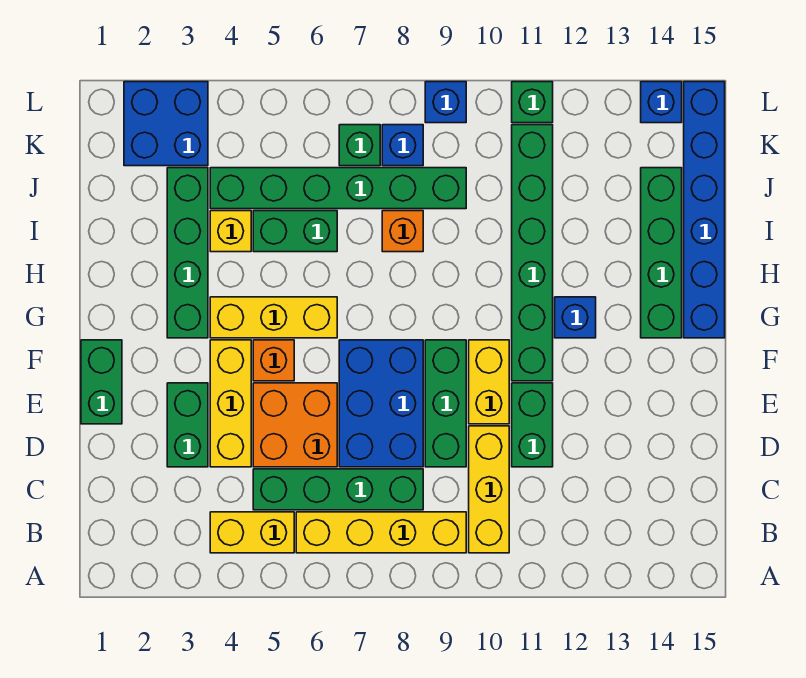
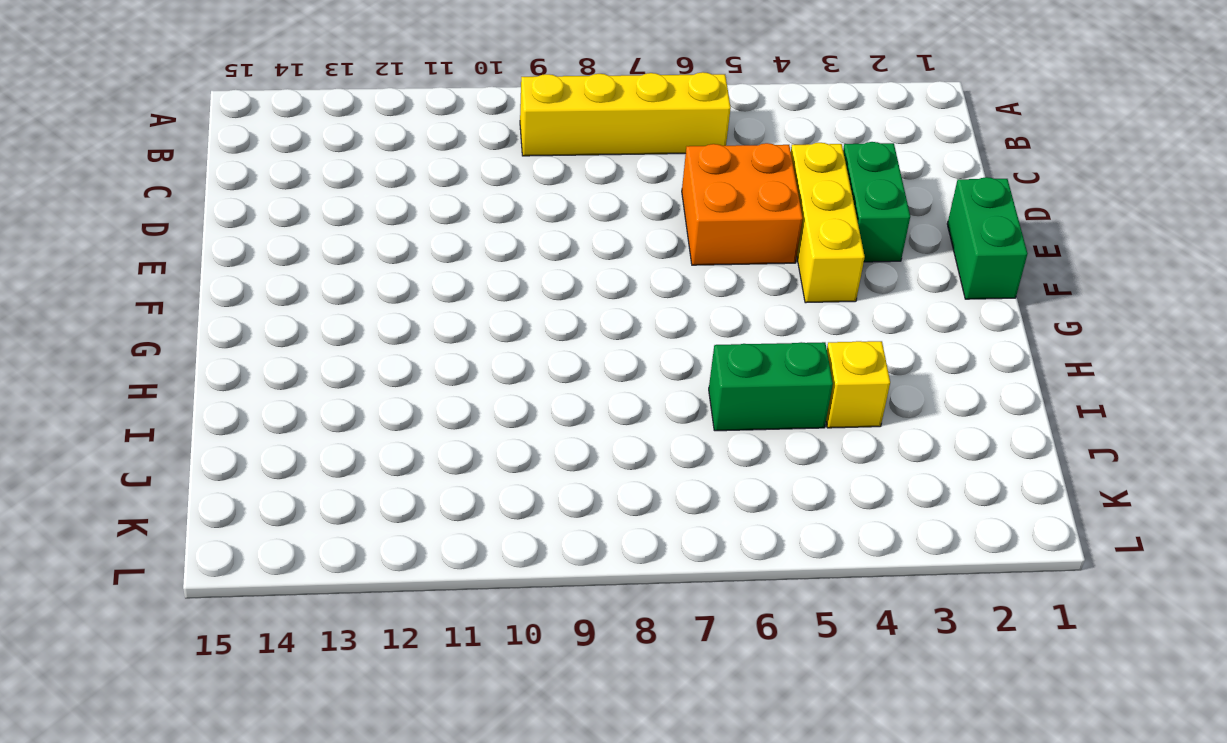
none -> yellow 1x2 brick [210,512,294,553]
none -> yellow 1x3 brick [469,426,509,553]
none -> green 1x4 brick [253,469,423,510]

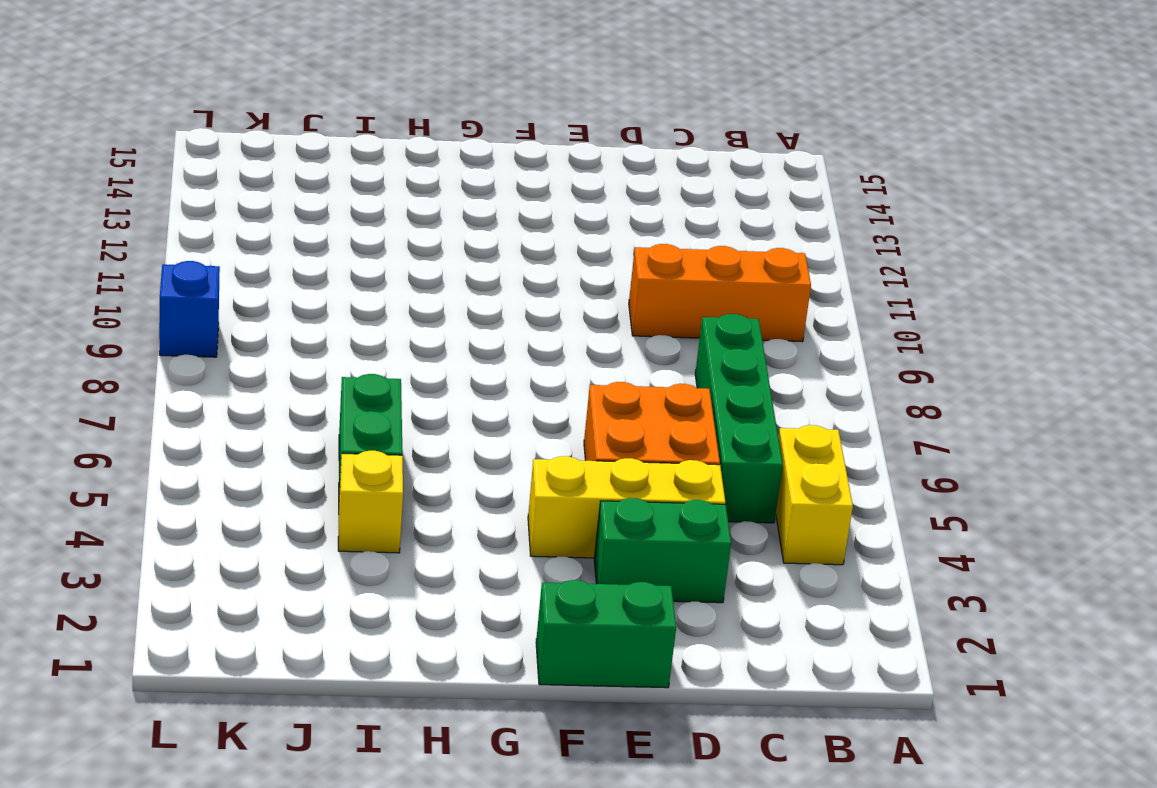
orange 1x3 brick [629,244,811,342] -> yellow 1x3 brick [469,426,509,553]
none -> yellow 1x4 brick [296,512,466,553]
none -> blue 2x3 brick [339,340,423,467]
none -> green 1x3 brick [425,340,466,467]

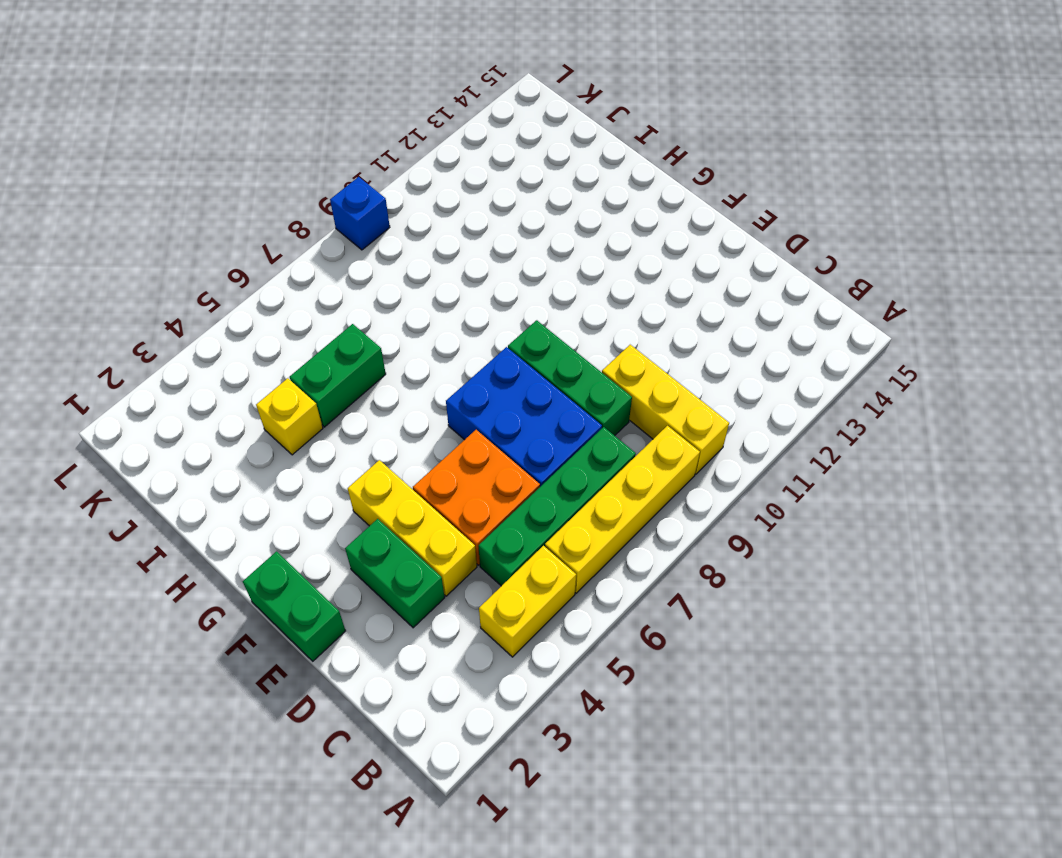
none -> green 1x2 brick [512,383,553,467]
none -> yellow 1x2 brick [469,340,509,424]
none -> orange 1x1 brick [253,340,294,381]

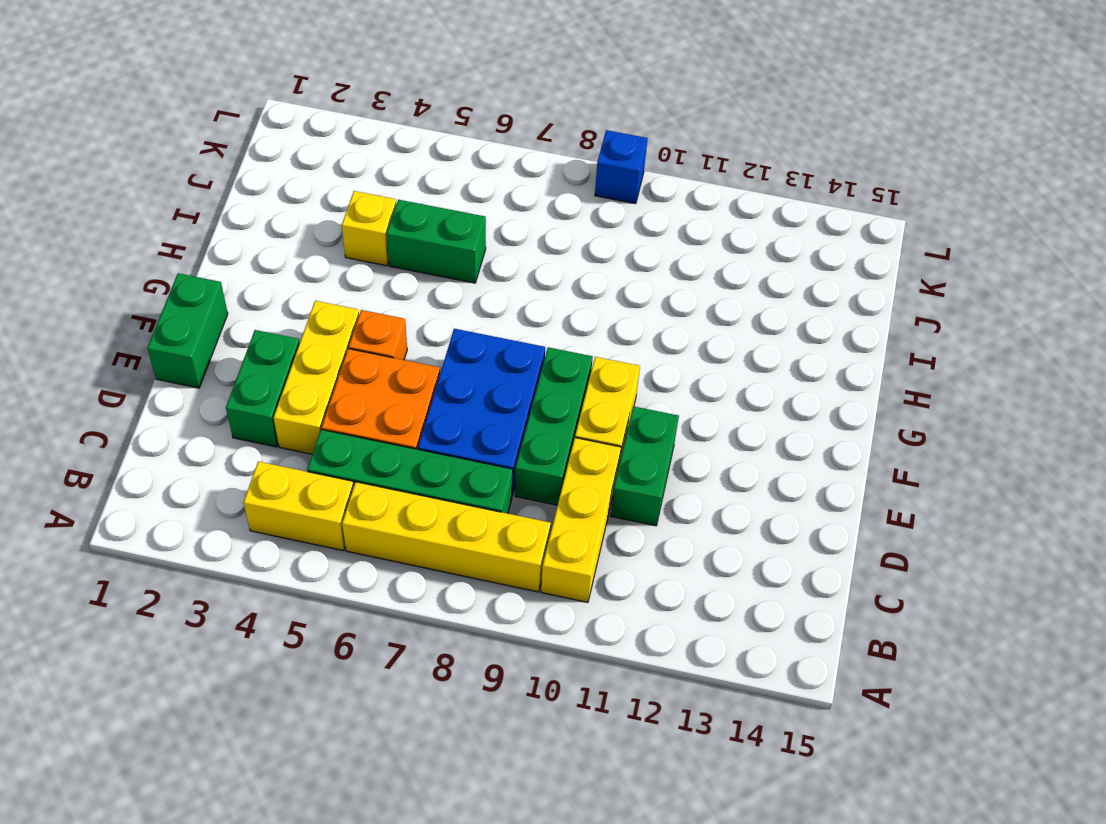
none -> green 1x6 brick [512,125,553,381]
none -> green 1x4 brick [167,168,208,338]
none -> yellow 1x3 brick [210,297,337,338]

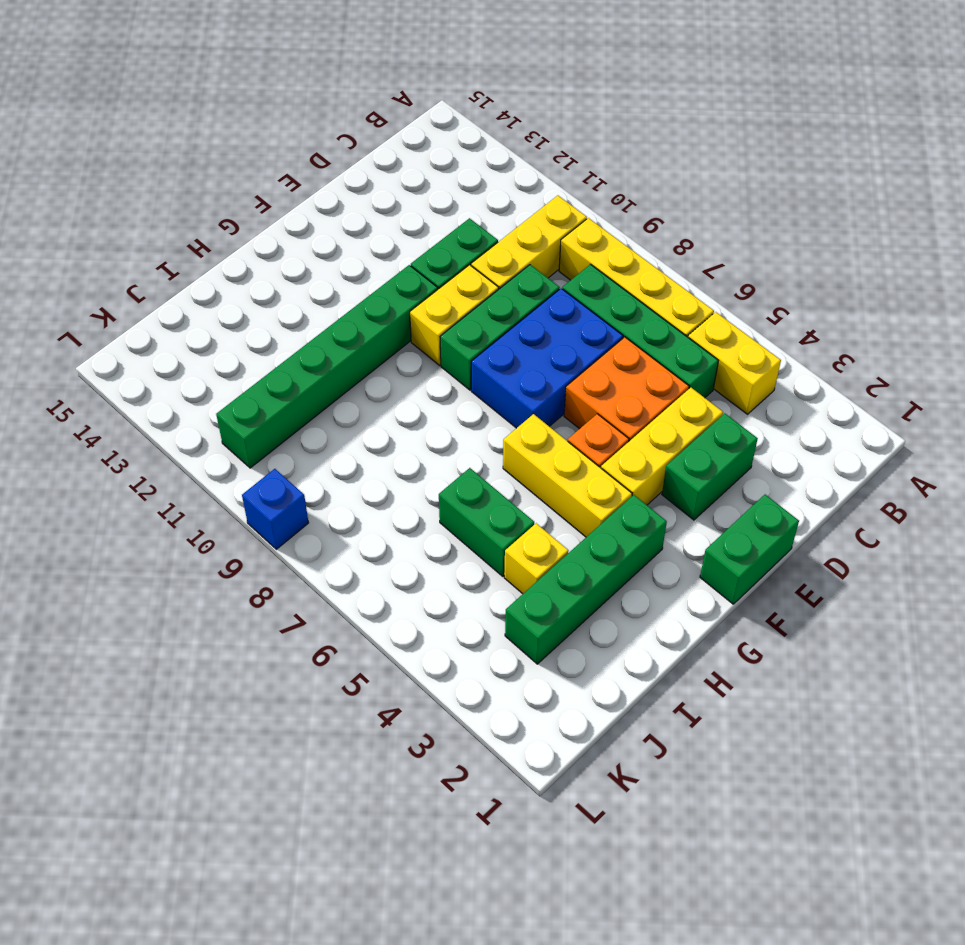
none -> blue 1x1 brick [555,297,596,338]
none -> green 1x4 brick [641,168,682,338]
none -> blue 1x6 brick [684,82,725,338]

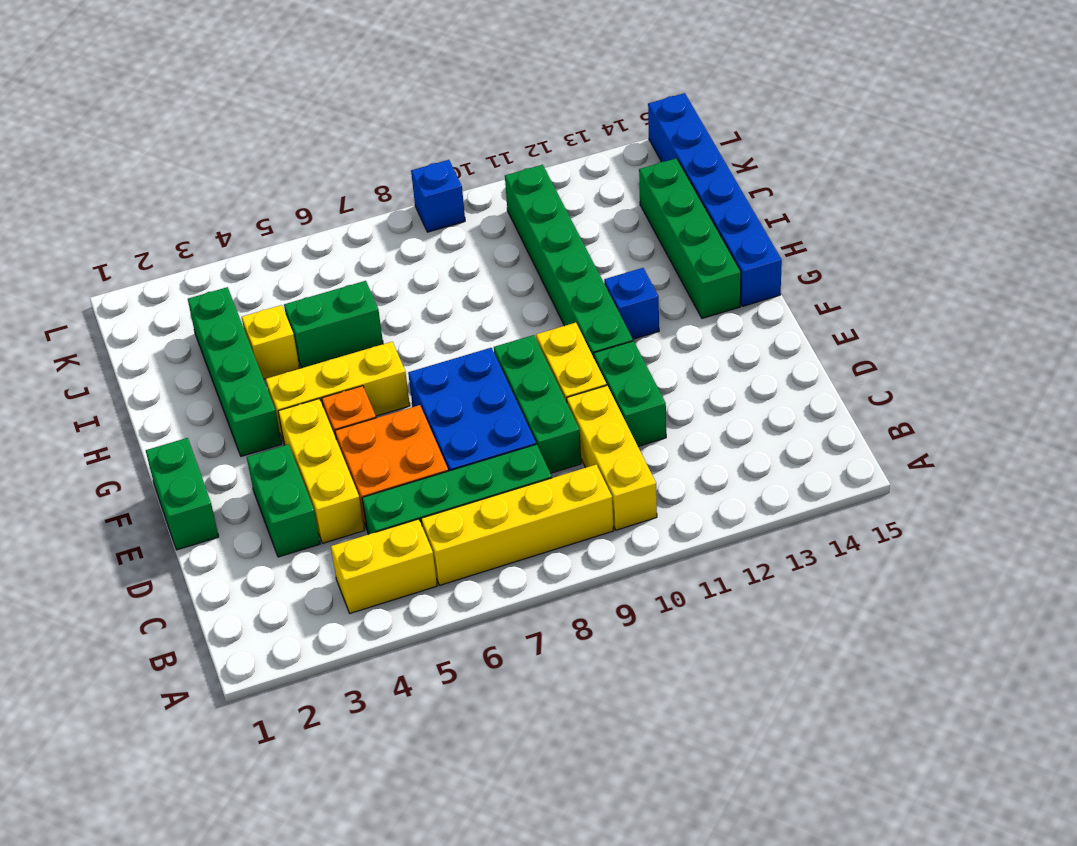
none -> orange 1x1 brick [382,211,423,252]
none -> green 1x6 brick [210,168,466,209]
none -> blue 2x2 brick [124,82,208,166]

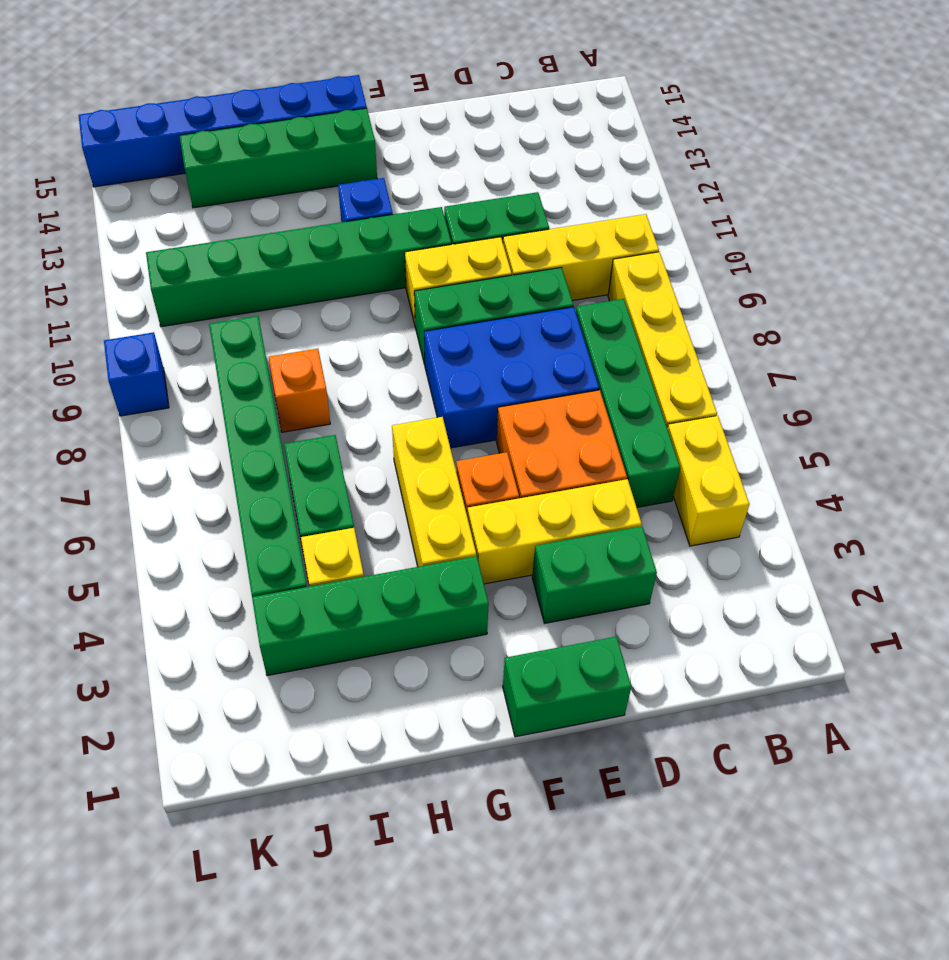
none -> blue 2x2 brick [124,82,208,166]
none -> green 1x1 brick [339,125,380,166]
none -> blue 1x1 brick [382,125,423,166]

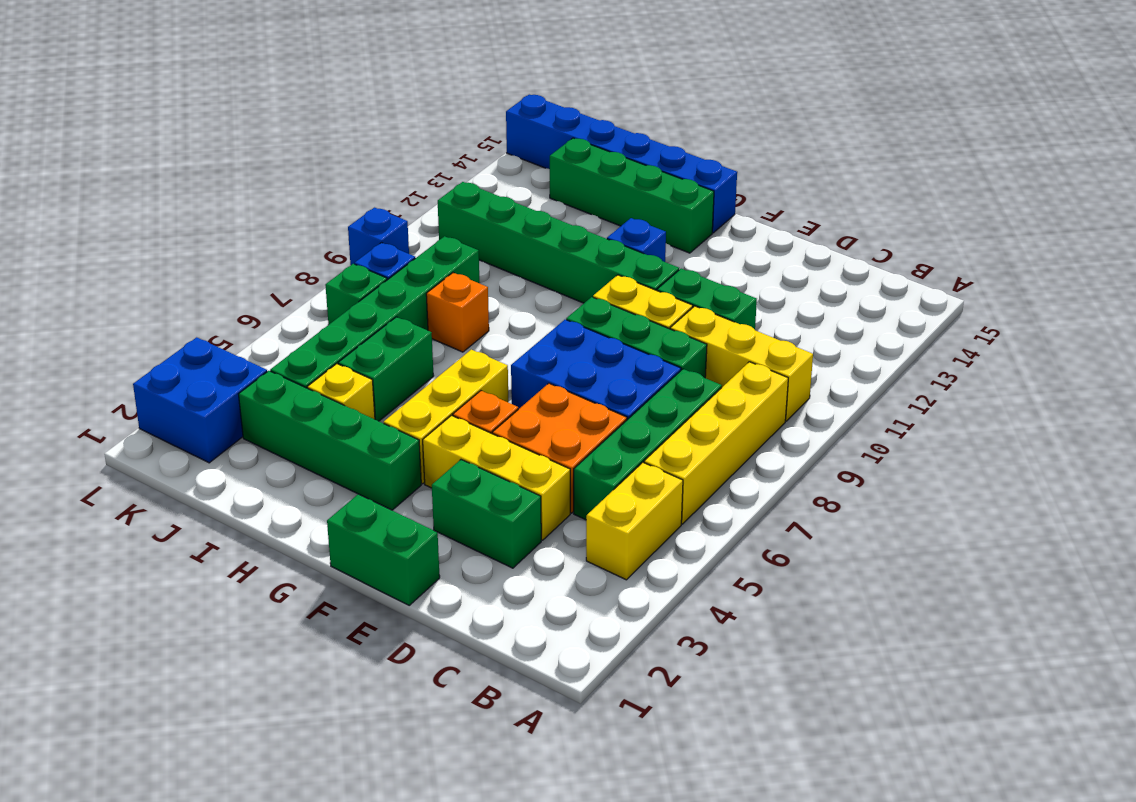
none -> green 1x1 brick [512,82,553,123]
none -> blue 1x1 brick [641,82,682,123]

